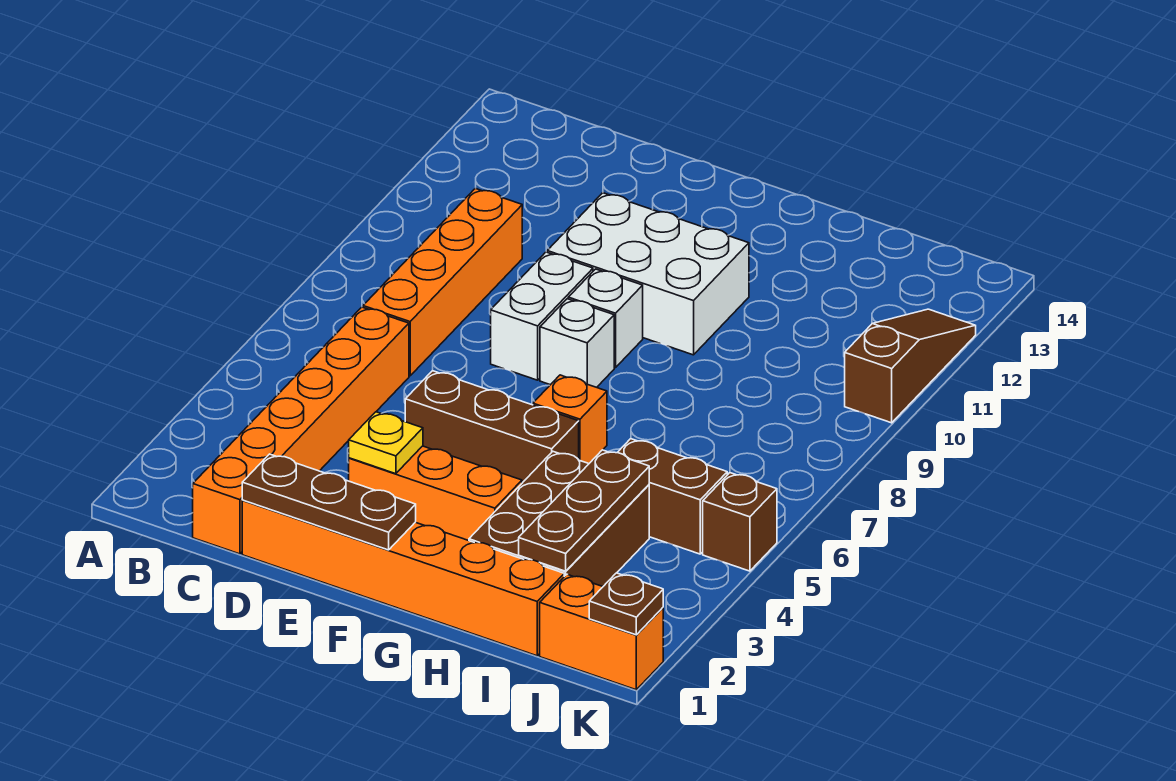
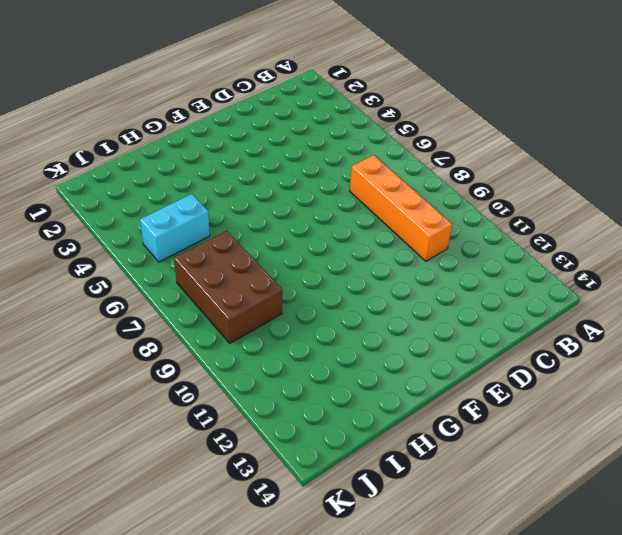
cyan 1x2 brick [140,194,210,262] -> brown 1x2 brick [617,439,727,554]
brown 2x3 brick [174,231,282,343] -> brown 2x3 brick moved to [469,451,649,586]
none -> orange 1x6 brick [193,307,409,554]
none -> orange 1x6 brick [242,500,564,656]
none -> orange 1x3 brick [349,446,522,541]

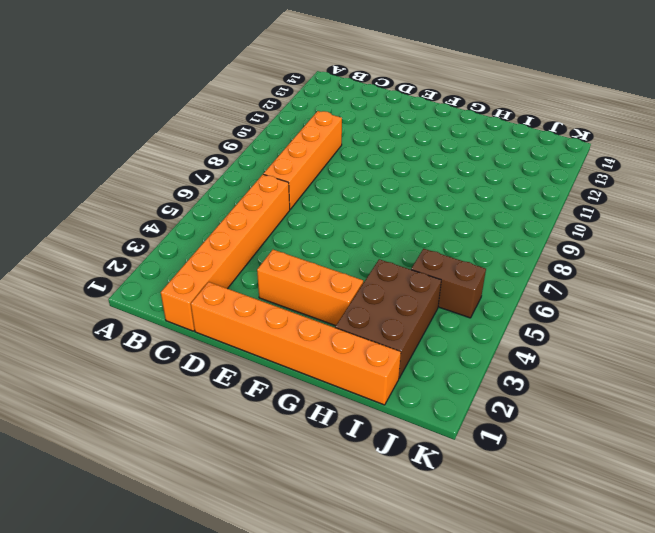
none -> brown 1x3 brick [405,371,579,483]
none -> white 1x2 brick [491,252,593,380]
none -> white 2x3 brick [547,193,749,355]

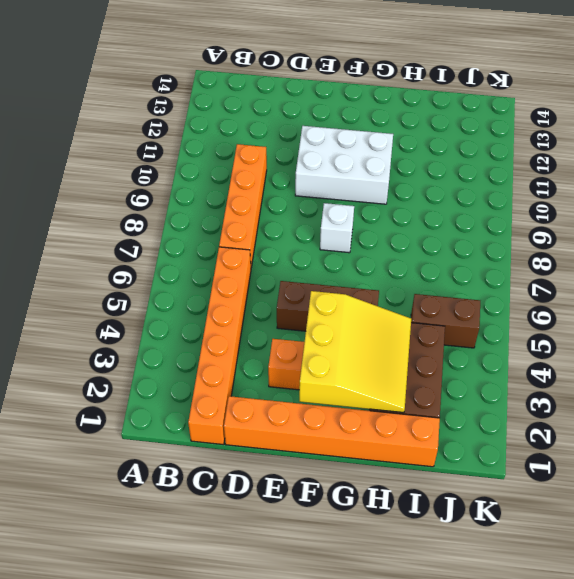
yellow 3x3 slope [299,291,411,413] -> none
none -> white 1x2 brick [491,252,593,380]
none -> white 1x1 brick [568,269,643,368]
none -> orange 1x1 brick [533,375,607,464]

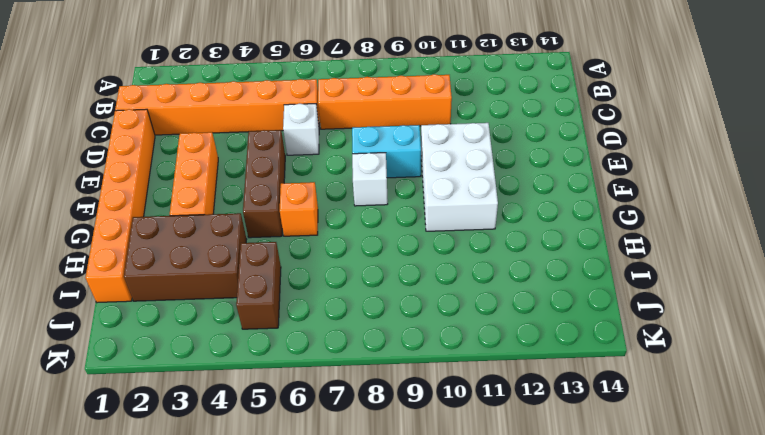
white 1x1 brick [283,104,319,155] -> white 1x1 brick moved to [568,269,643,368]
cyan 1x2 brick [352,125,421,178] -> white 1x2 brick [491,252,593,380]
none -> orange 1x2 brick [540,574,663,690]
none -> brown 1x1 brick [703,473,777,571]
none -> brown 1x3 slope [845,309,976,423]

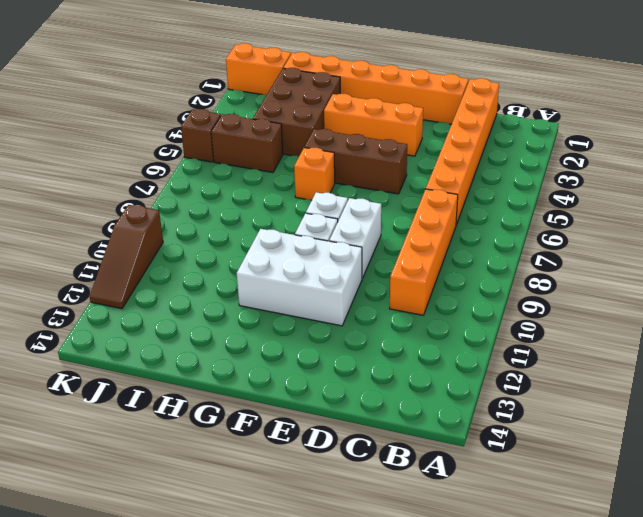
none -> brown 1x3 plate [242,454,416,550]
none -> yellow 1x1 plate [349,412,423,474]
none -> brown 1x3 plate [519,450,649,571]

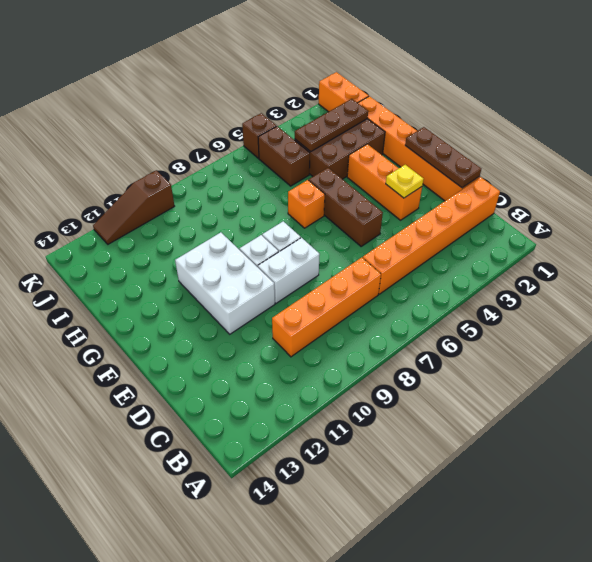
none -> brown 1x1 plate [589,573,663,635]

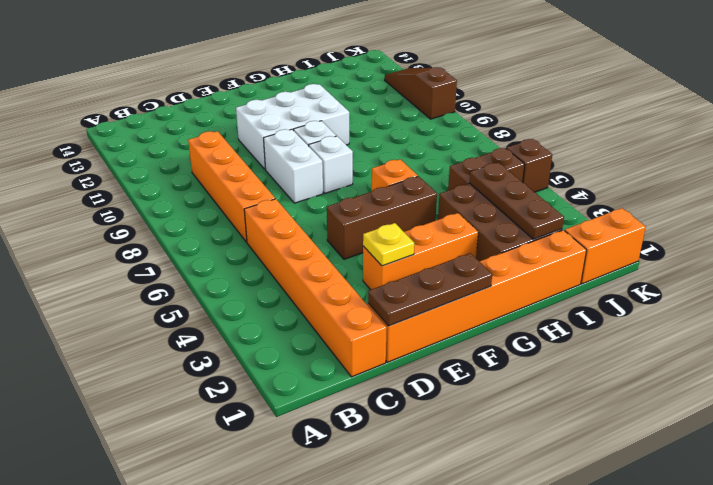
none -> brown 1x1 plate [589,573,663,635]

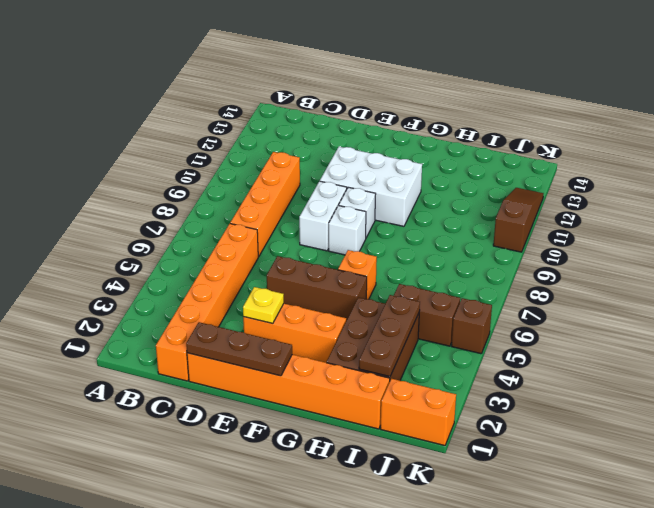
none -> brown 1x1 plate [589,573,663,635]

